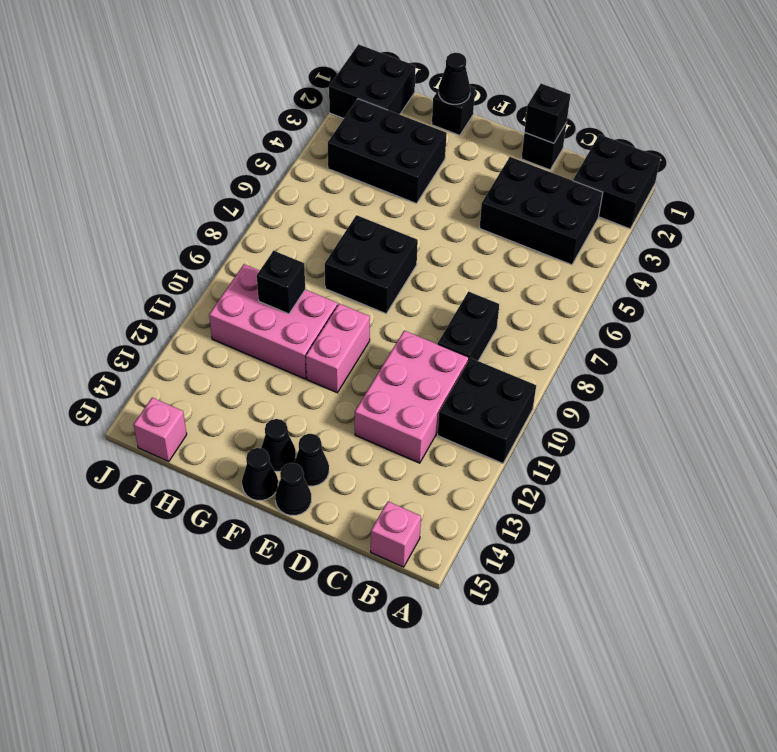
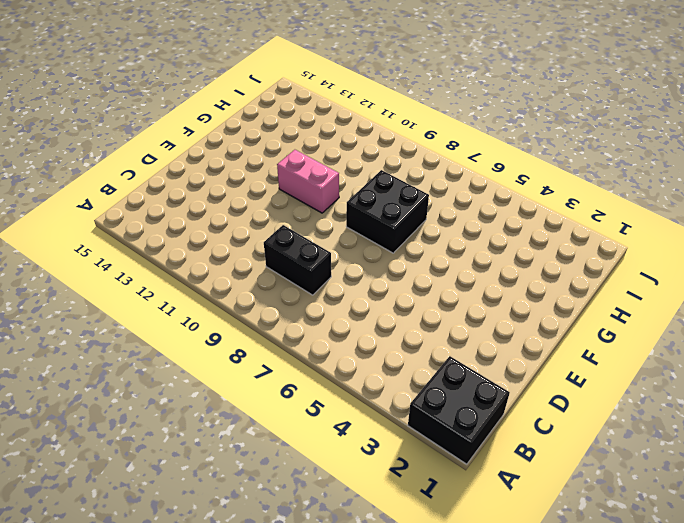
none -> black 2x2 brick [438,358,536,463]
none -> black 2x3 brick [480,157,603,265]
none -> pink 1x1 brick [371,501,421,567]

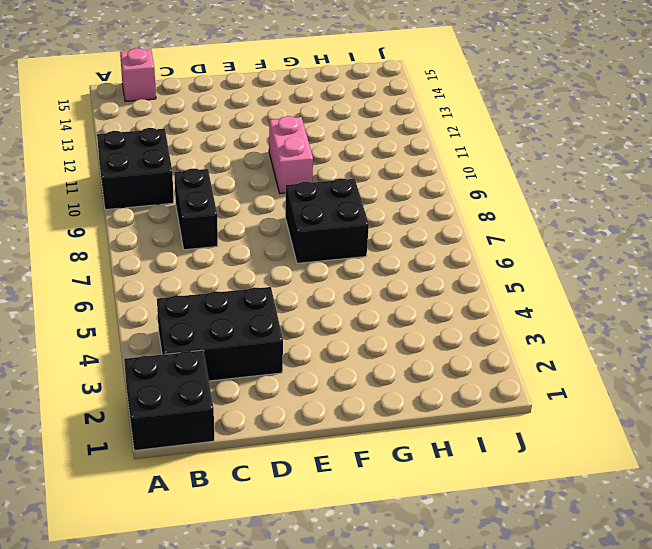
none -> pink 2x3 brick [355,331,469,463]
none -> black 1x1 brick [521,123,567,170]
none -> black 1x1 cone [294,434,329,486]

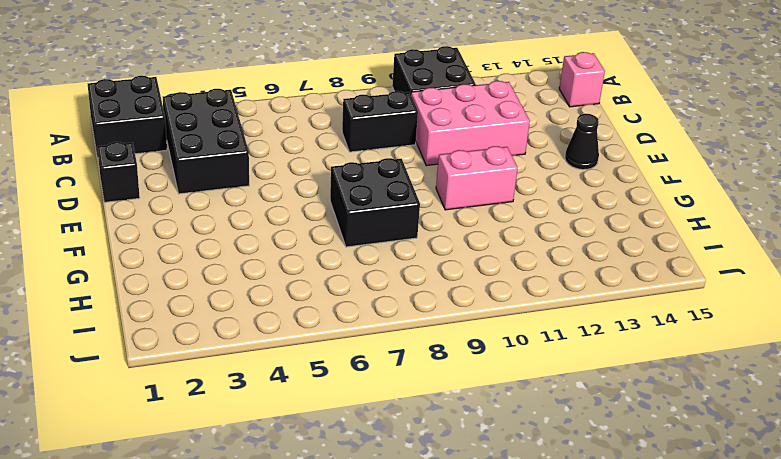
none -> black 1x1 cone [275,463,311,515]
none -> black 1x1 cone [261,419,296,471]
none -> black 1x1 cone [242,448,278,500]

